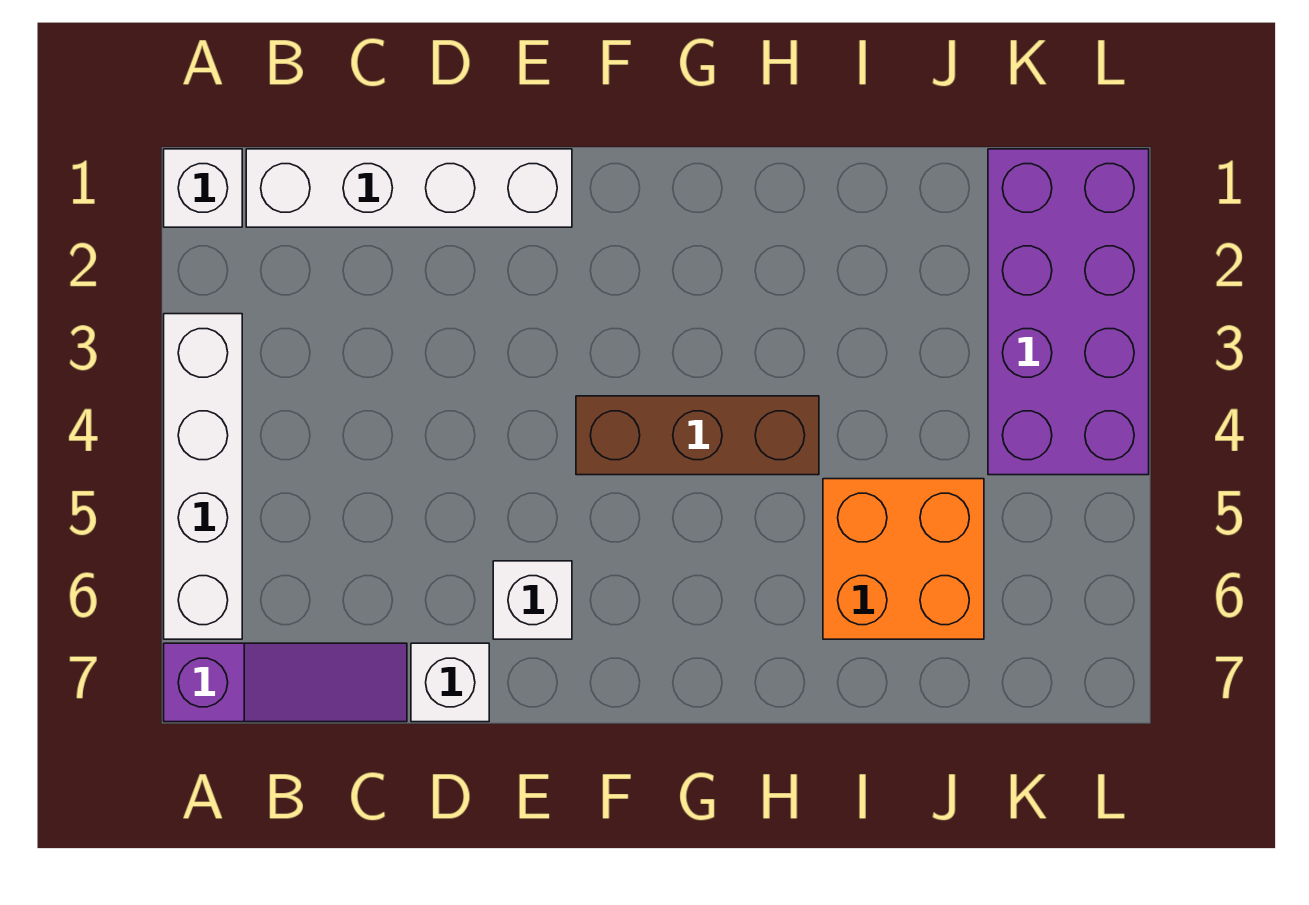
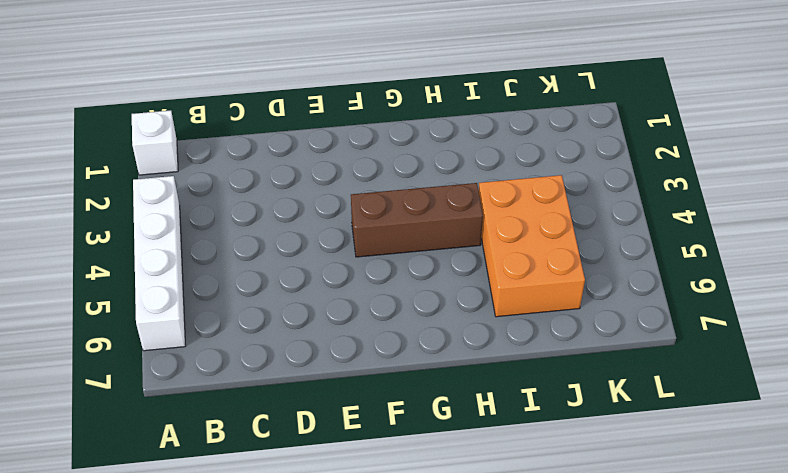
orange 2x3 brick [479,175,585,317] -> orange 2x2 brick [823,479,984,639]
none -> purple 1x3 slope [164,643,407,722]
none -> white 1x4 brick [246,149,572,227]

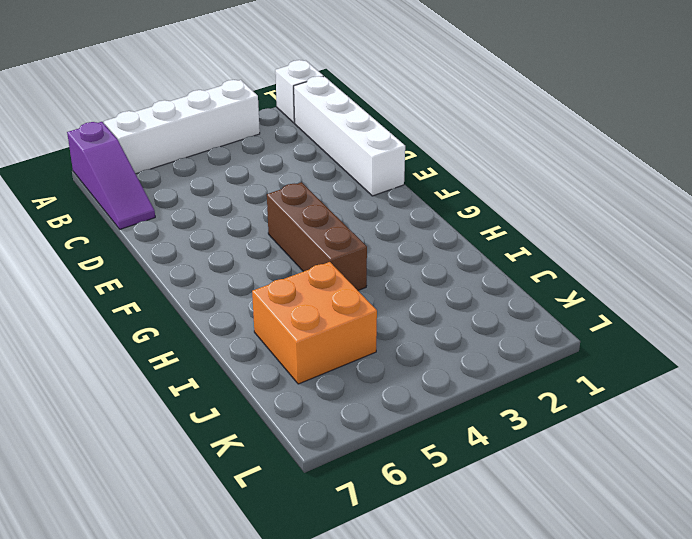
none -> white 1x1 brick [411,643,489,722]
none -> white 1x1 brick [493,561,572,639]

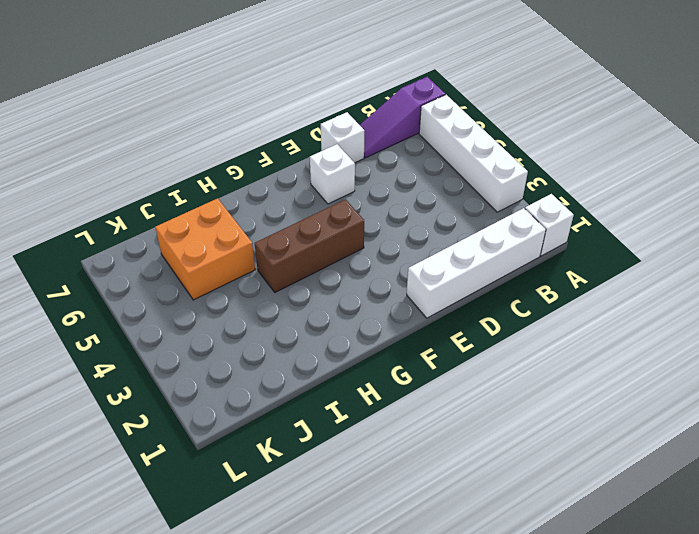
none -> purple 2x4 brick [988,149,1149,475]

